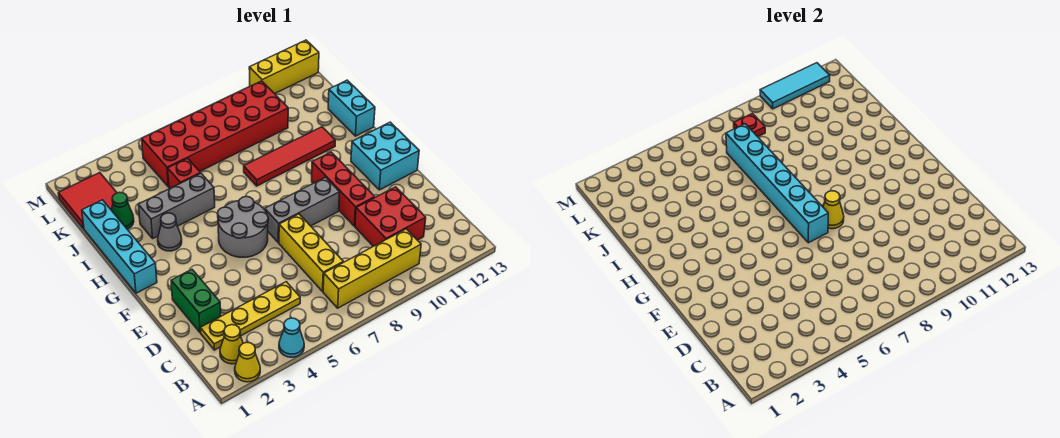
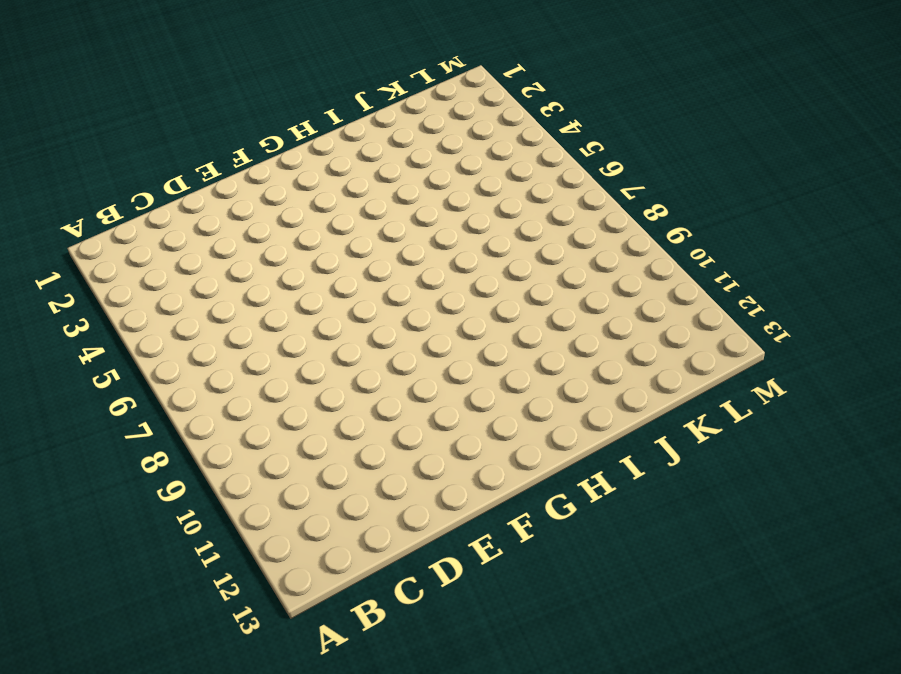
none -> yellow 1x1 cone [235,342,260,382]
none -> cyan 1x1 cone [279,318,304,357]
none -> yellow 1x1 cone [220,325,243,364]

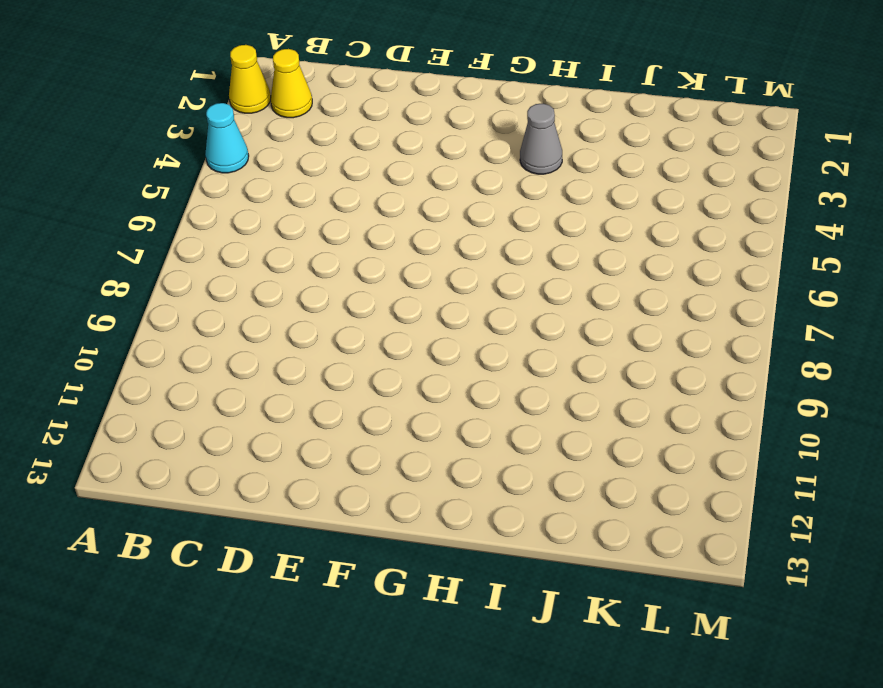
none -> yellow 1x4 brick [323,229,421,308]
none -> yellow 1x4 plate [200,282,300,350]
none -> yellow 1x3 brick [279,214,343,291]

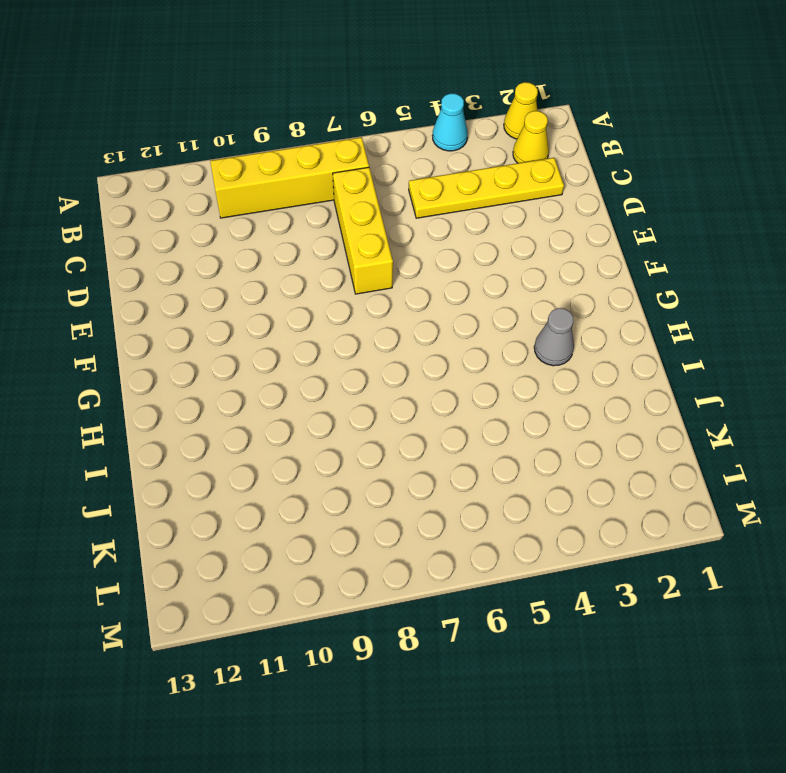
none -> red 2x2 brick [355,187,426,246]
none -> green 1x2 brick [171,270,221,333]
none -> red 1x3 brick [312,152,375,226]

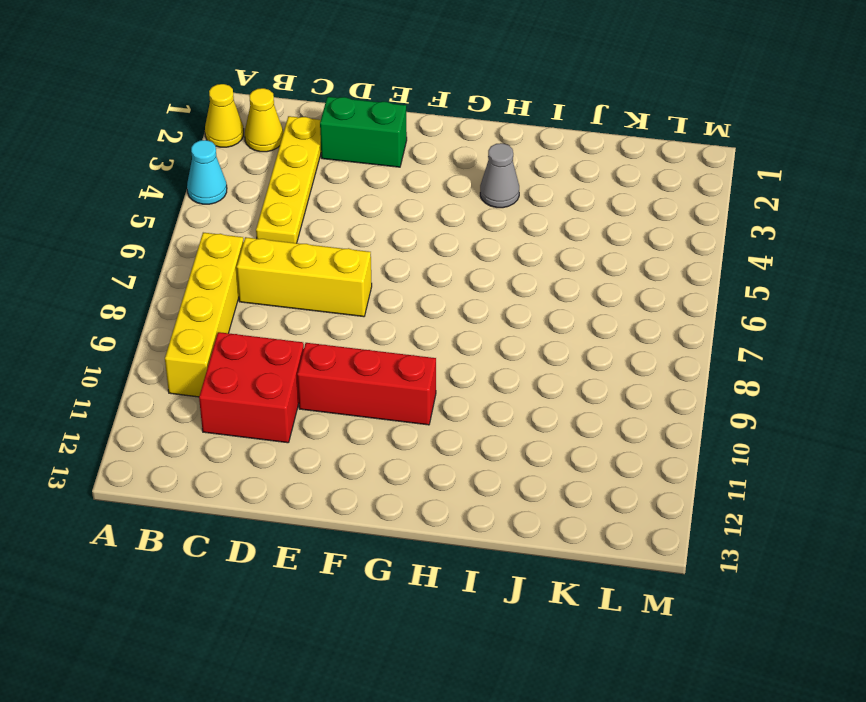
none -> grey 2x2 round brick [217,197,268,257]
none -> grey 1x3 brick [265,177,340,243]
none -> cyan 2x2 brick [351,122,419,190]

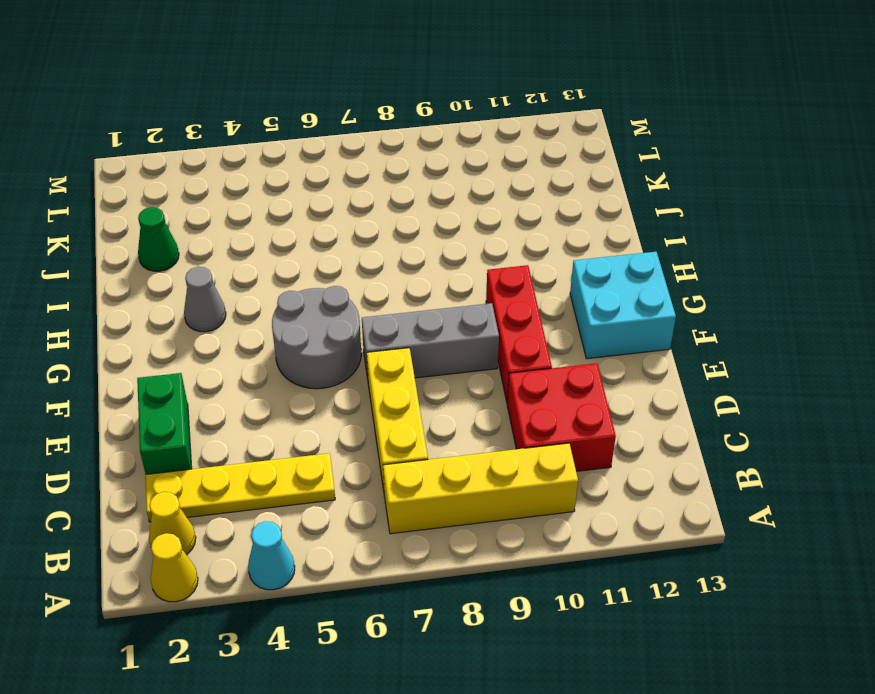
none -> cyan 1x4 brick [82,200,157,293]
none -> grey 1x3 brick [138,173,215,238]
none -> red 1x4 tile [244,127,335,186]

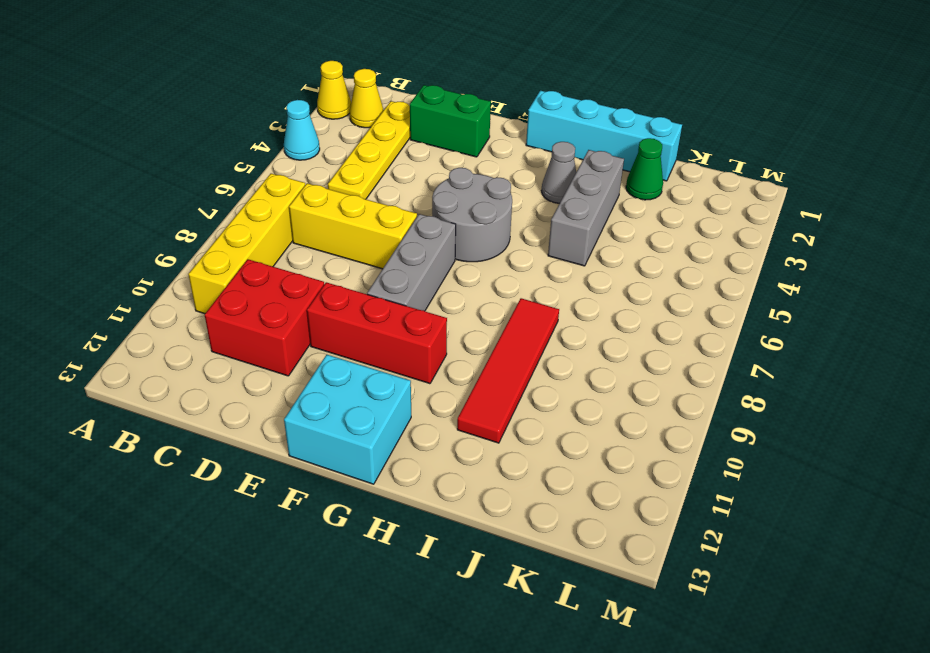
none -> cyan 1x2 brick [328,80,375,136]
none -> red 1x1 brick [168,158,200,188]
none -> red 2x2 tile [58,173,117,229]

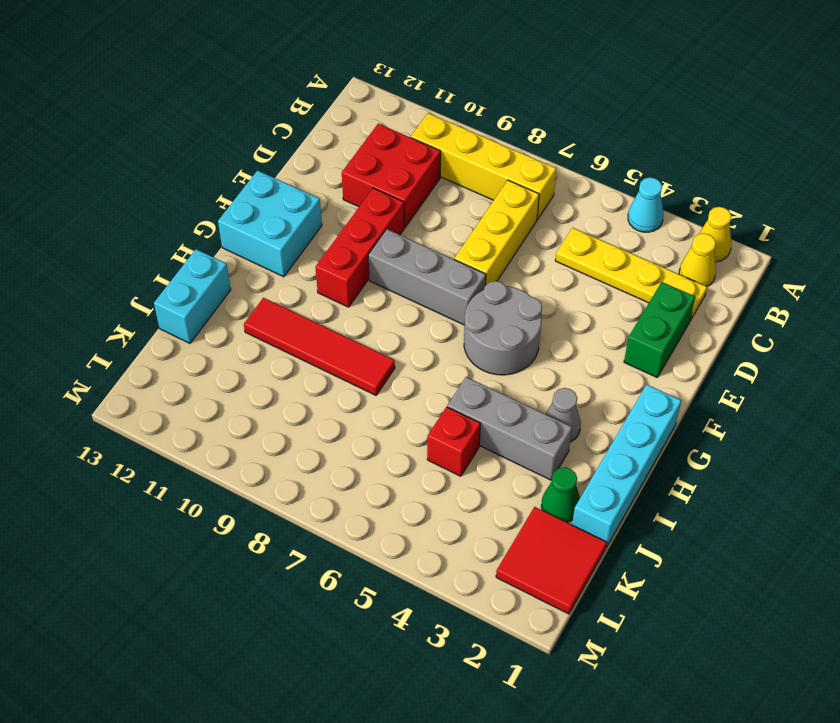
none -> red 2x6 brick [142,81,288,187]
none -> yellow 1x3 brick [249,40,319,94]
none -> cyan 1x6 brick [726,124,828,243]

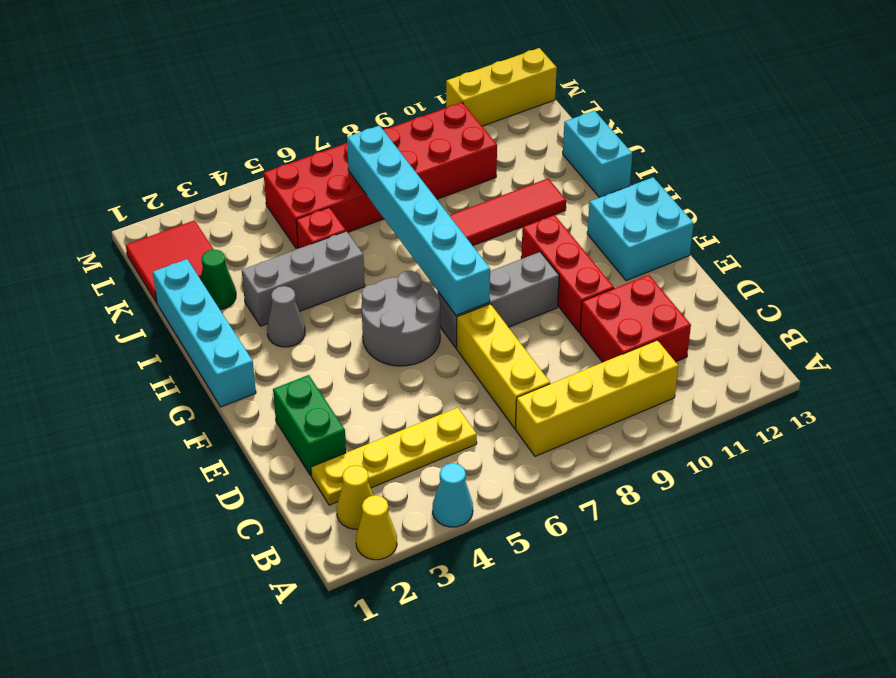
none -> yellow 1x1 cone [823,191,844,229]
none -> red 1x1 plate [734,113,765,137]
none -> cyan 1x3 tile [760,63,830,109]

